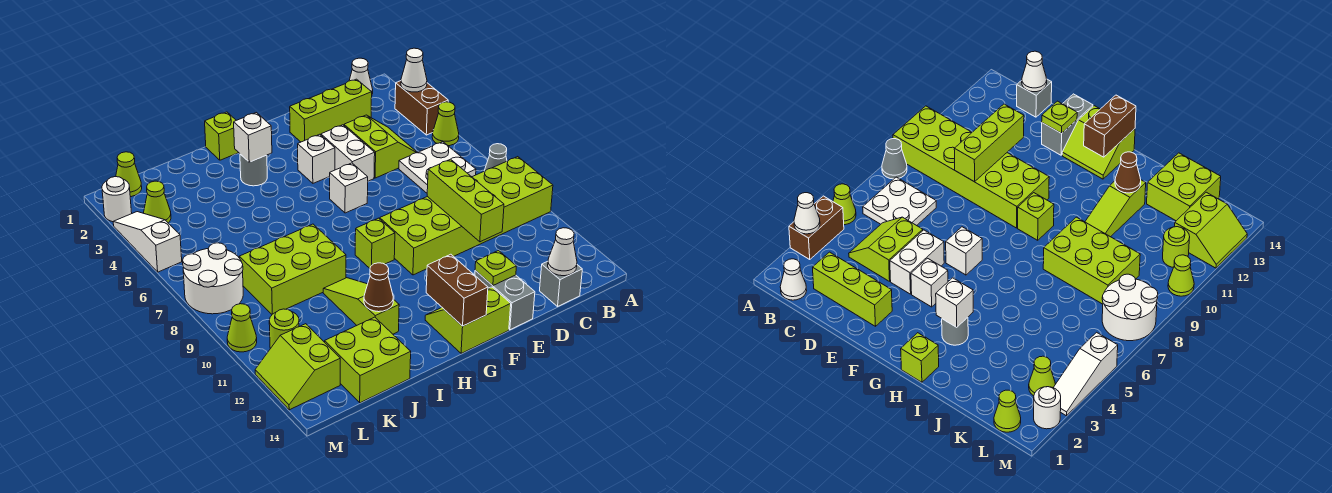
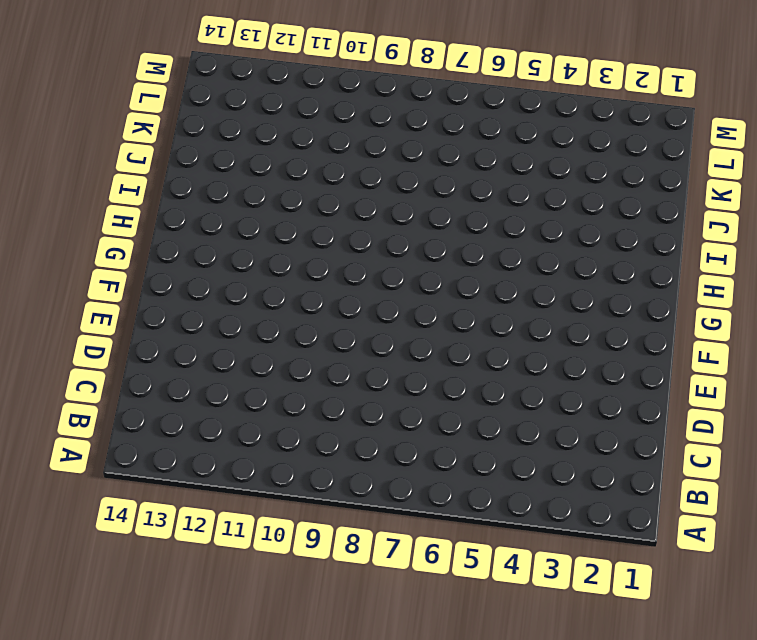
none -> brown 1x2 brick [395,81,448,135]
none -> lime 1x1 cone [432,102,459,146]
none -> grey 1x1 cone [484,144,507,171]
none -> lime 2x6 brick [380,157,553,275]

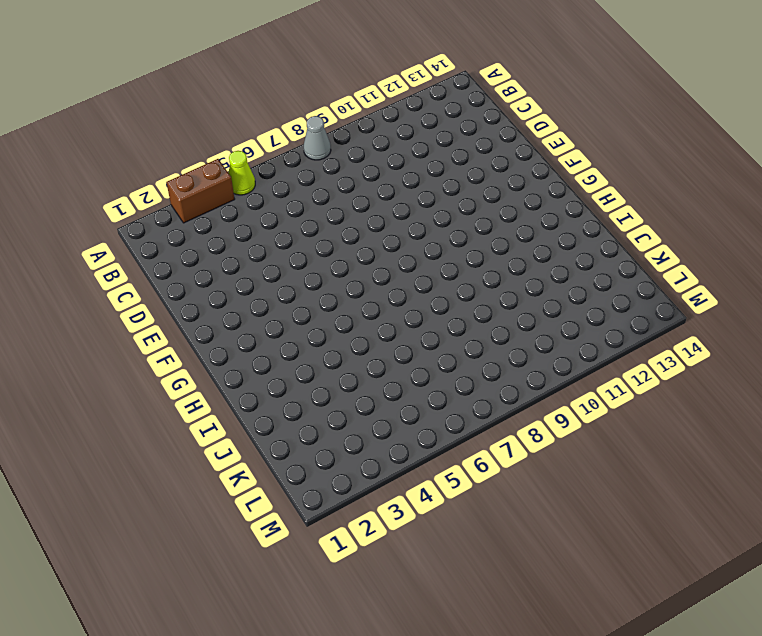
none -> lime 2x6 brick [380,157,553,275]
none -> white 1x1 cone [349,58,373,94]
none -> white 2x2 plate [399,142,476,193]
none -> lime 1x3 brick [290,79,372,142]

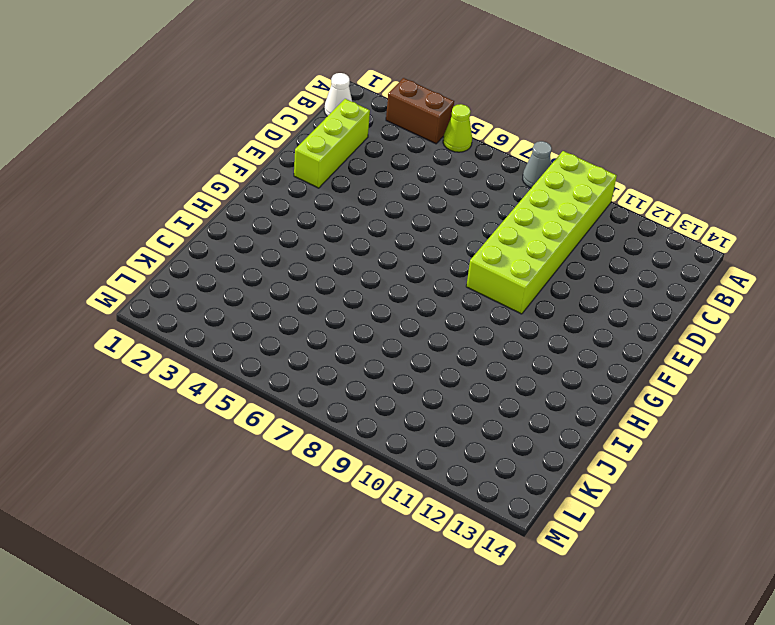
none -> white 2x2 plate [399,142,476,193]
none -> lime 2x2 slope [344,115,418,178]
none -> grey 1x1 brick [540,261,582,306]
none -> white 1x2 brick [321,125,375,181]

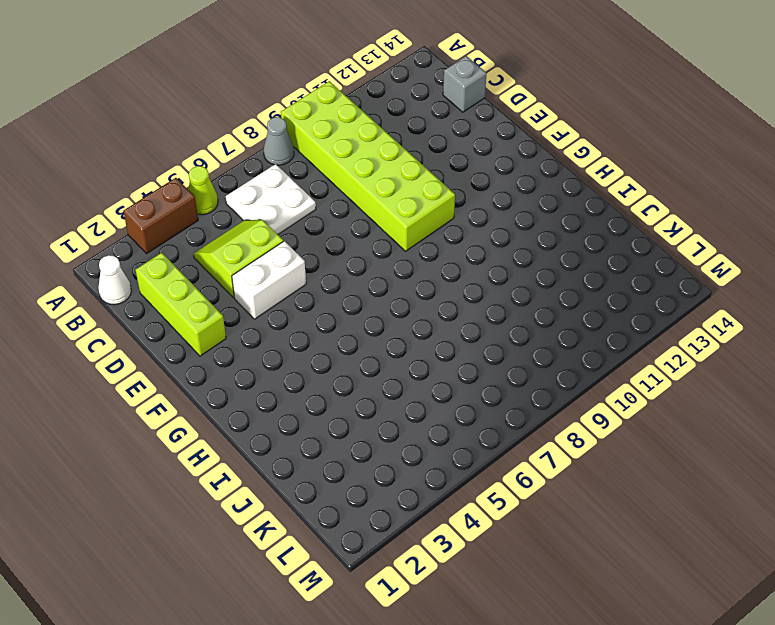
none -> grey 1x2 brick [475,271,535,330]
none -> white 1x1 brick [298,134,335,183]
none -> white 1x1 brick [330,163,368,213]
none -> lime 2x2 slope [425,287,511,354]

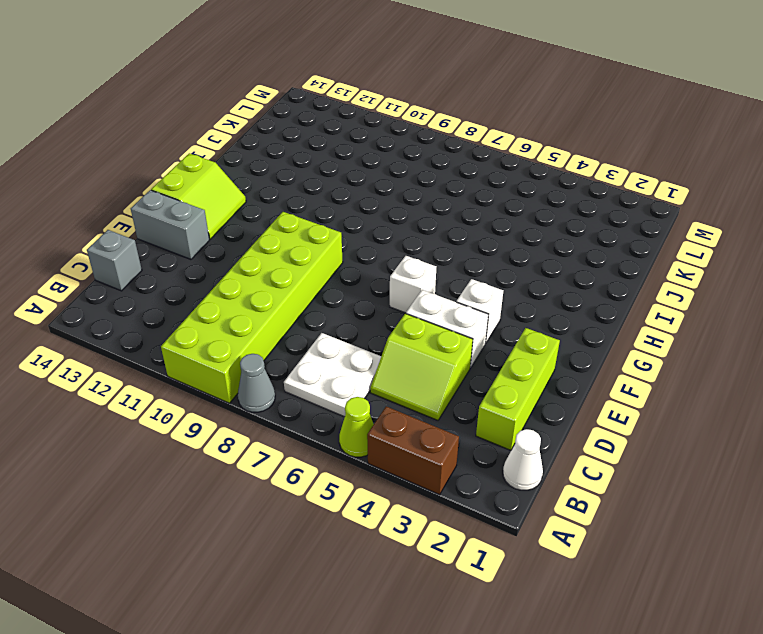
none -> lime 1x1 brick [355,218,395,268]
none -> lime 1x1 brick [205,112,239,160]
none -> grey 1x1 round brick [240,154,267,186]
none -> lime 2x3 brick [239,224,346,314]

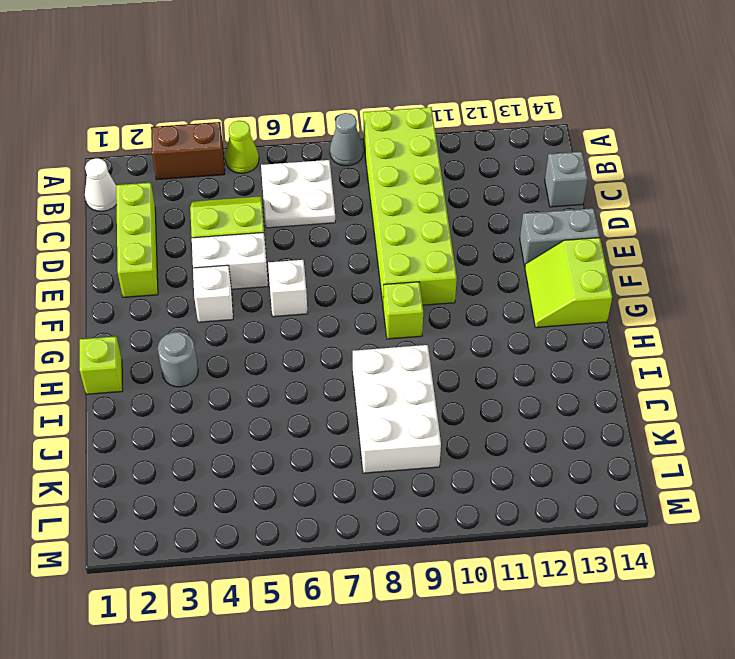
white 2x3 brick [353,345,441,473] -> lime 2x3 brick [239,224,346,314]
none -> lime 1x3 slope [323,278,399,334]
none -> lime 2x2 brick [325,317,411,403]
none -> lime 1x1 cone [116,152,142,197]
none -> lime 1x1 cone [144,181,171,223]

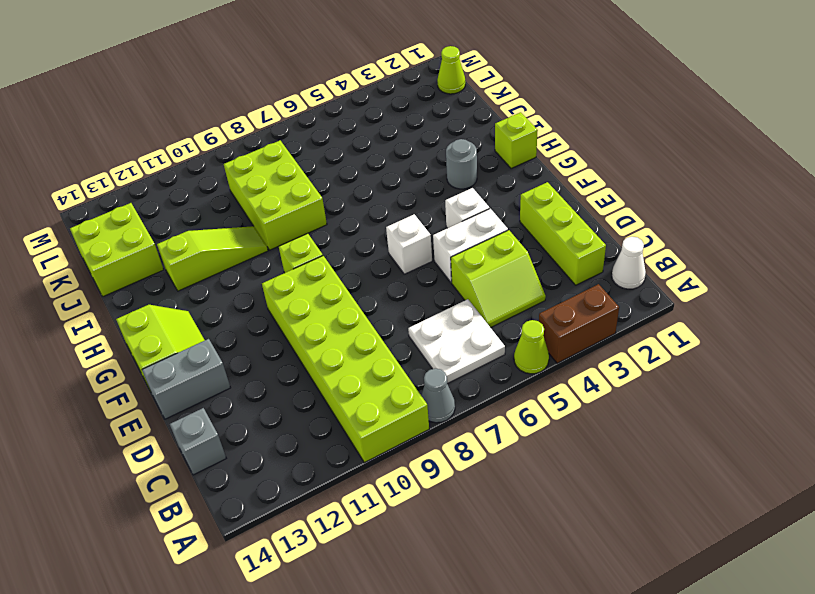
none -> lime 1x1 cone [144,181,171,223]
none -> white 2x2 round brick [183,243,243,314]
none -> lime 1x1 round brick [269,309,299,349]
none -> lime 2x2 slope [255,324,340,410]

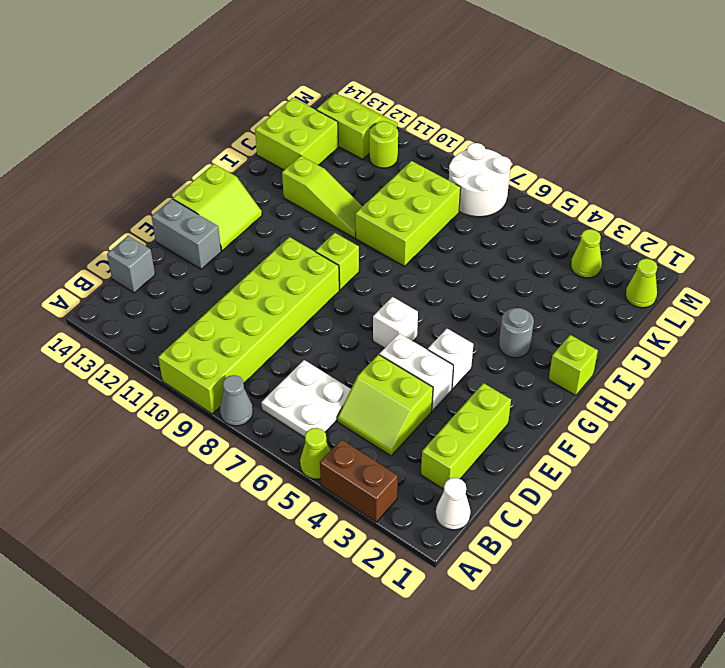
none -> white 1x1 round brick [102,177,132,222]
none -> white 1x3 slope [113,212,182,272]
none -> lime 1x1 cone [227,304,257,352]
none -> white 1x1 cone [401,48,427,92]

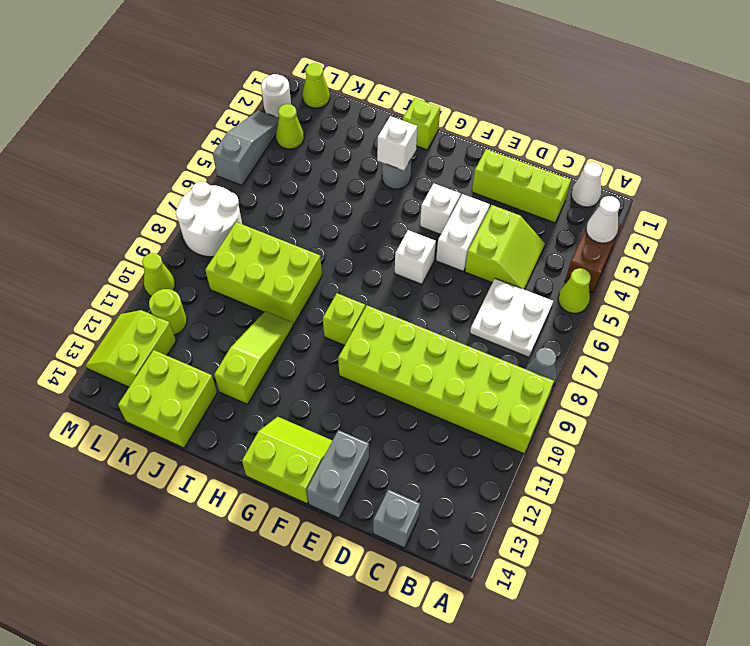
grey 1x3 slope [213,110,279,185] -> white 1x3 slope [113,212,182,272]
none -> white 1x1 cone [548,228,577,276]
none -> lime 1x3 brick [427,159,504,242]
none -> lime 1x1 plate [475,251,516,285]
none -> brown 1x2 brick [426,254,488,326]

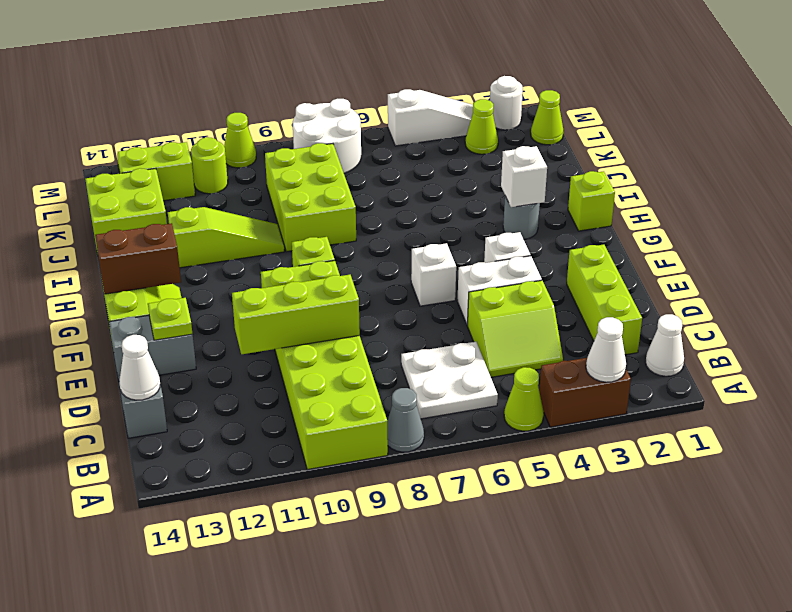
none -> brown 1x1 cone [364,263,393,312]

